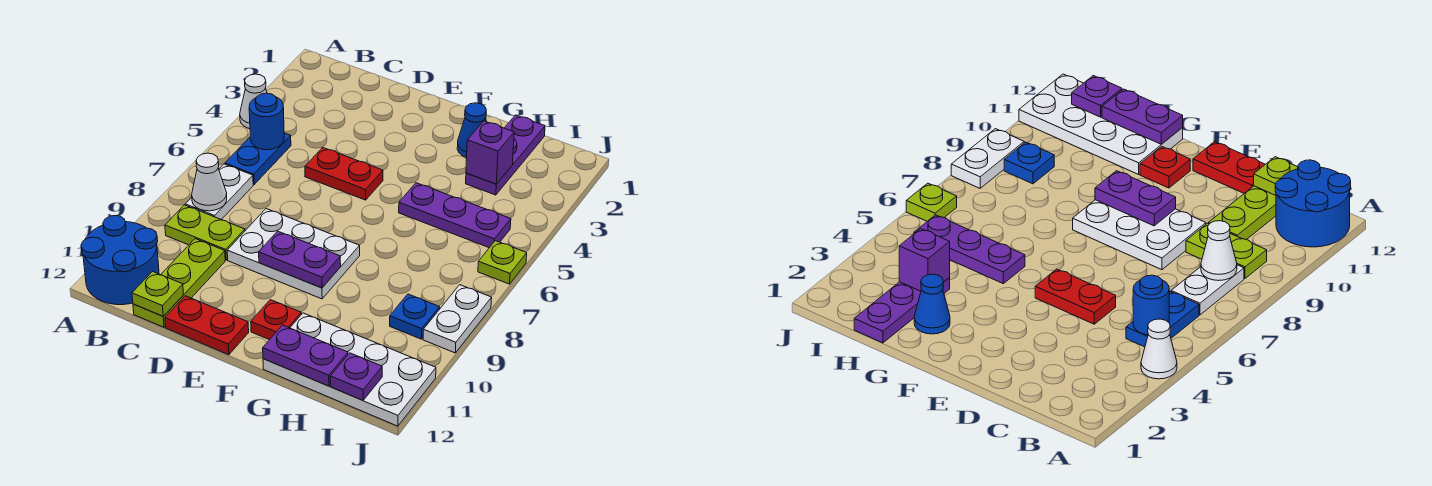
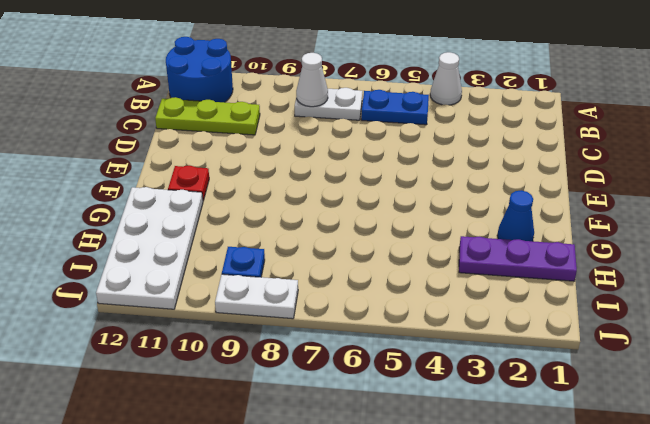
none -> lime 1x2 plate [165,205,245,260]
none -> red 1x2 plate [305,147,383,200]
none -> white 2x3 plate [227,209,360,299]

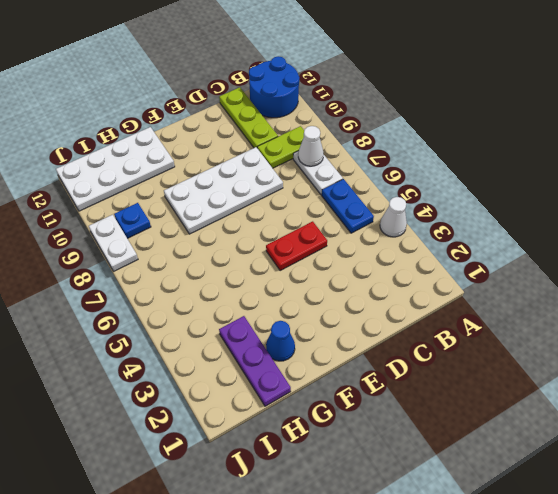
white 2x4 plate [164,147,283,234] -> white 2x3 plate [227,209,360,299]
none -> red 1x2 plate [165,296,249,355]
none -> red 1x1 plate [251,300,301,340]
none -> purple 1x3 plate [399,183,511,248]

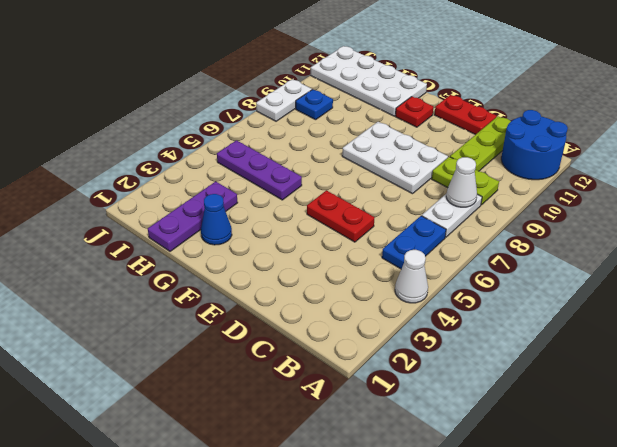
none -> lime 1x1 plate [478,241,527,284]
none -> blue 1x1 round brick [249,93,284,150]
none -> lime 1x1 plate [132,272,184,316]

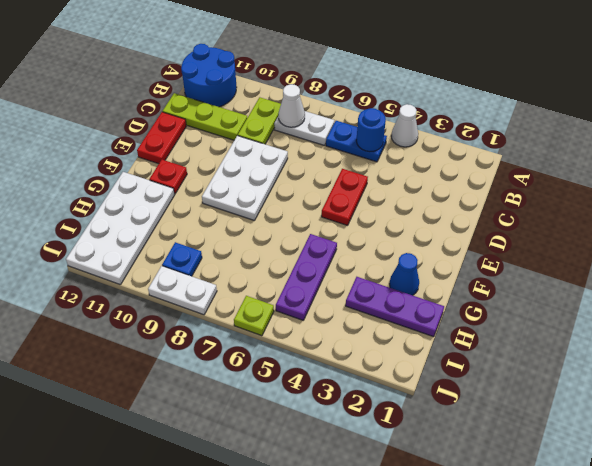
none -> lime 1x1 plate [132,272,184,316]
none -> purple 1x2 plate [259,231,341,288]
none -> purple 1x2 plate [263,325,348,386]

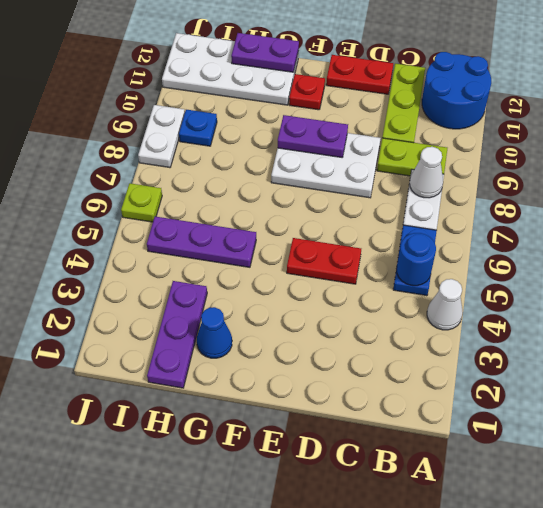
none -> lime 1x1 plate [132,272,184,316]
none -> purple 1x1 brick [466,121,514,184]
none -> purple 1x1 plate [330,353,382,400]

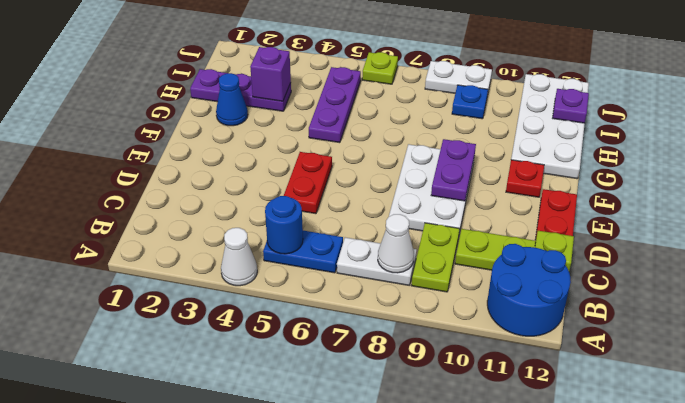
none -> purple 1x2 plate [263,325,348,386]

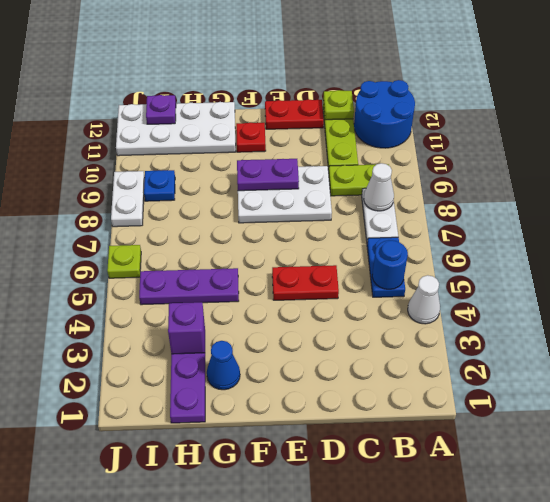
none -> purple 1x2 plate [263,325,348,386]

